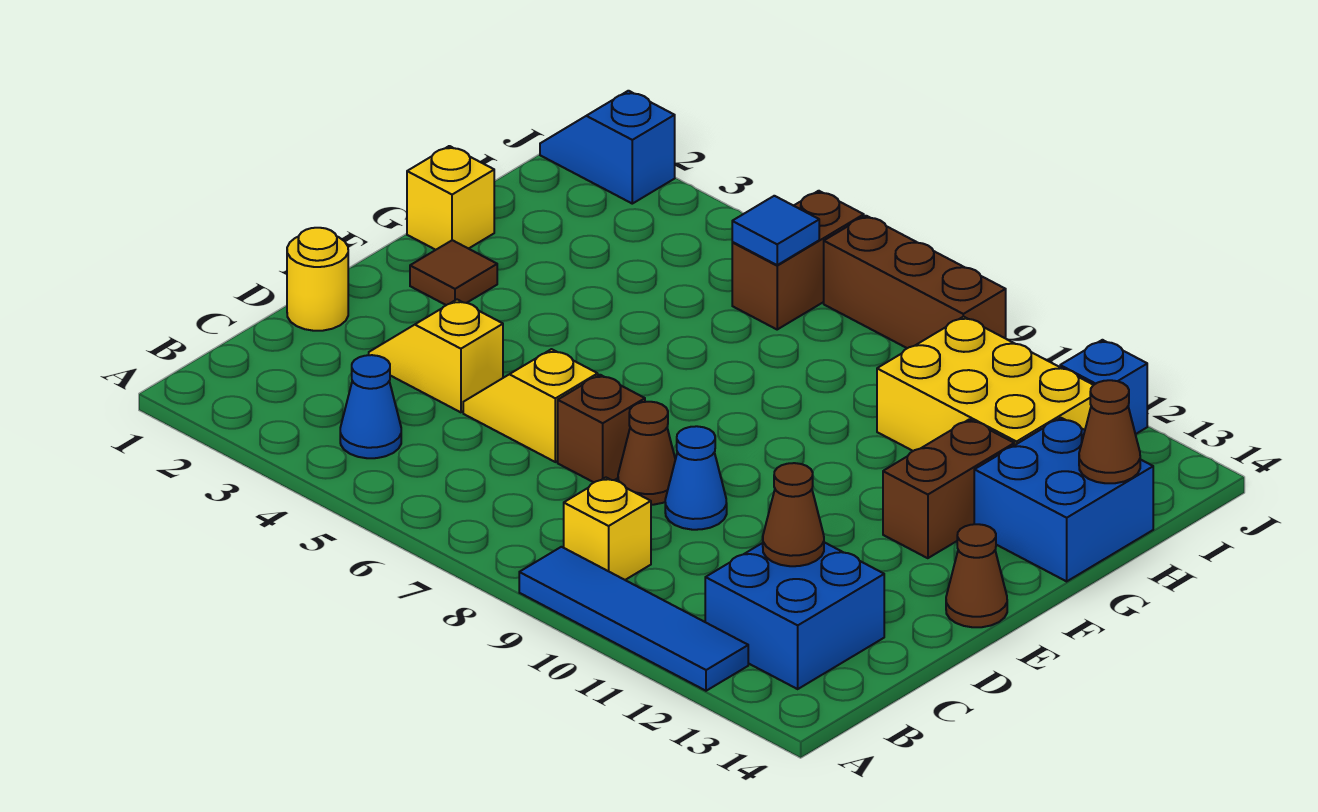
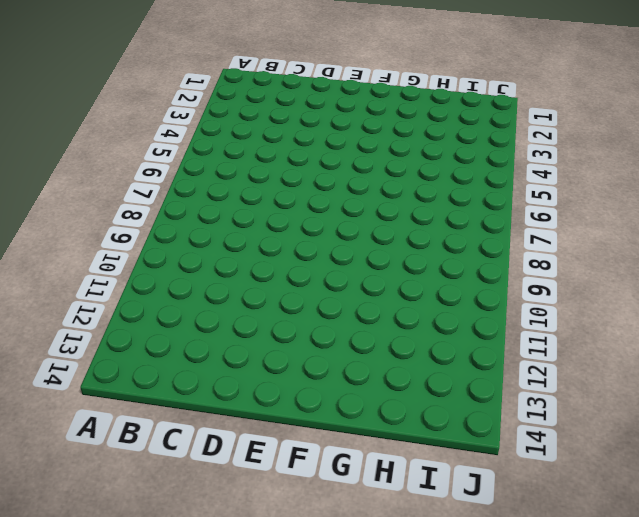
none -> blue 1x4 tile [519,547,748,691]
none -> blue 1x1 cone [340,355,401,458]
none -> yellow 1x1 brick [564,477,651,580]

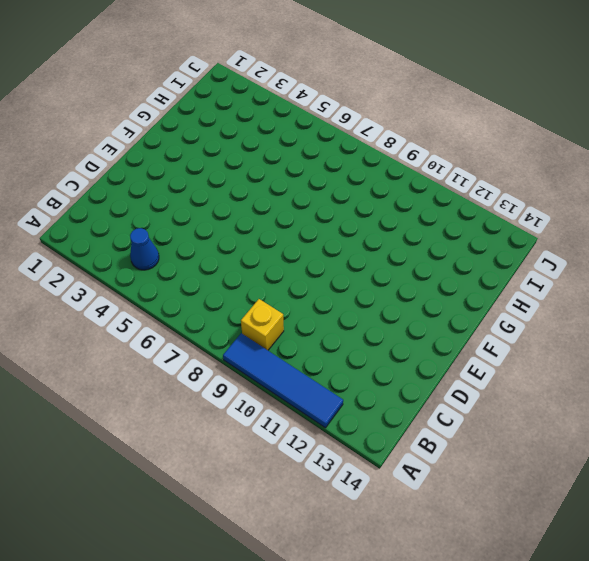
none -> blue 2x2 brick [705,542,884,689]
none -> yellow 1x1 round brick [287,228,348,331]
none -> yellow 1x2 slope [369,300,503,412]

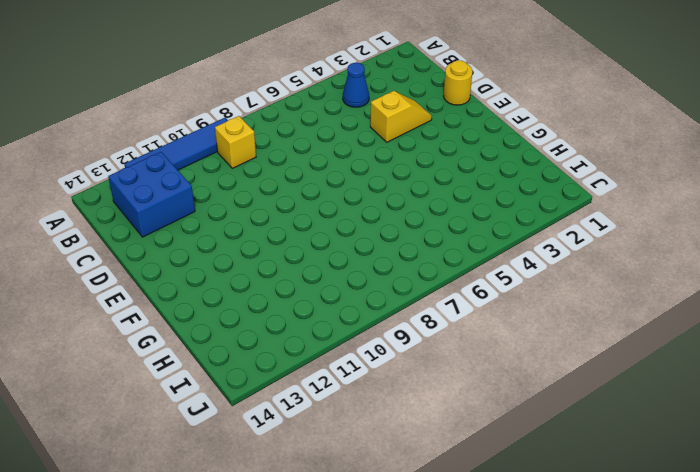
none -> yellow 1x2 slope [463,349,598,462]
none -> brown 1x1 brick [558,375,645,482]
none -> brown 1x1 cone [618,402,675,505]

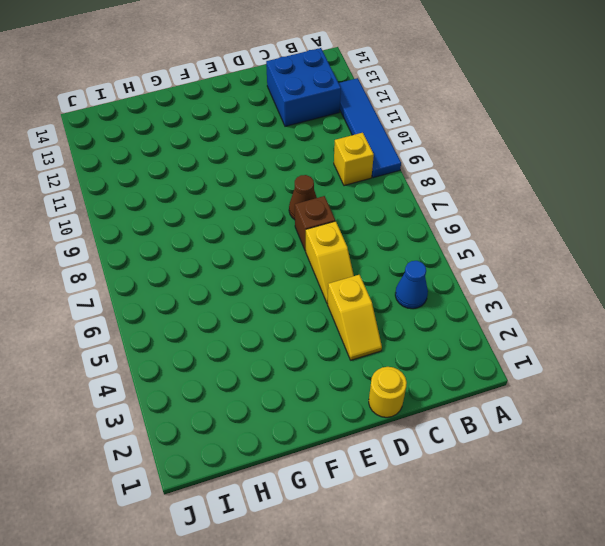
none -> blue 1x1 cone [665,426,727,530]
none -> brown 1x1 cone [946,524,1007,627]
none -> brown 1x1 tile [410,240,497,305]

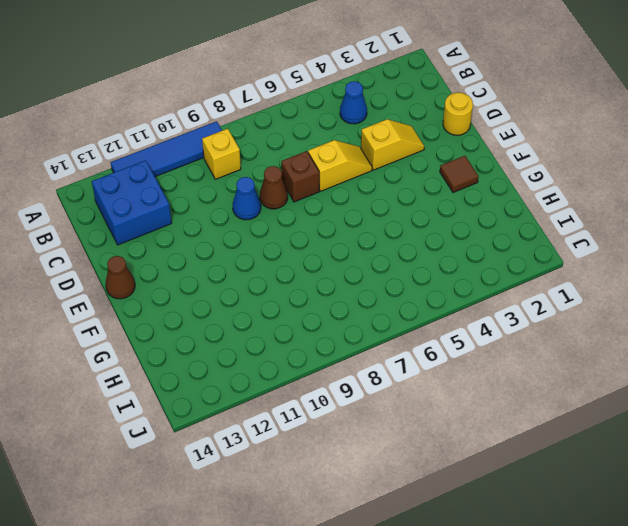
none -> brown 1x2 brick [883,419,1014,558]
none -> yellow 1x1 brick [407,146,494,250]
none -> blue 2x2 brick [974,418,1153,581]

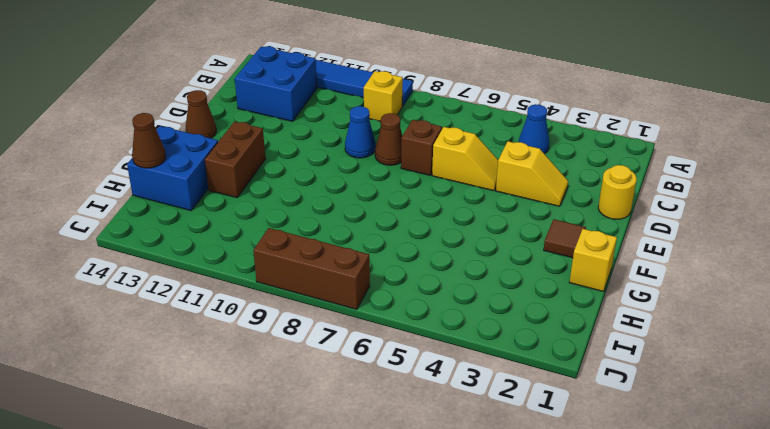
none -> yellow 2x3 brick [877,317,1093,451]
none -> brown 1x2 brick [732,191,864,329]
none -> blue 1x2 slope [540,91,675,204]

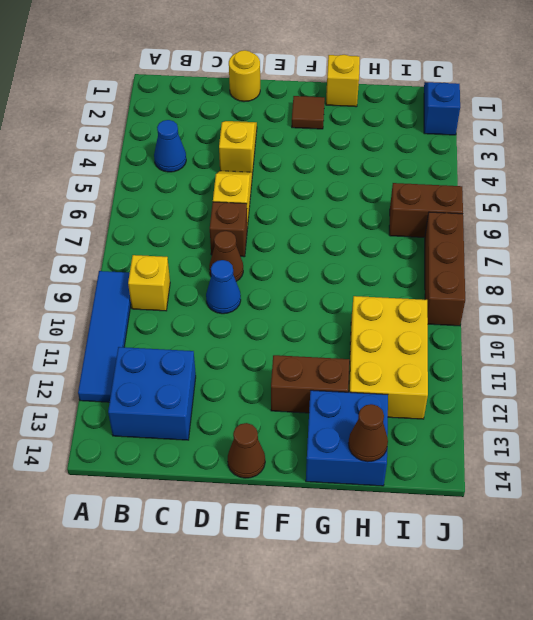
none -> blue 1x1 brick [1060,340,1147,434]
none -> brown 1x1 cone [763,463,824,566]
none -> blue 1x1 tile [732,196,819,265]

